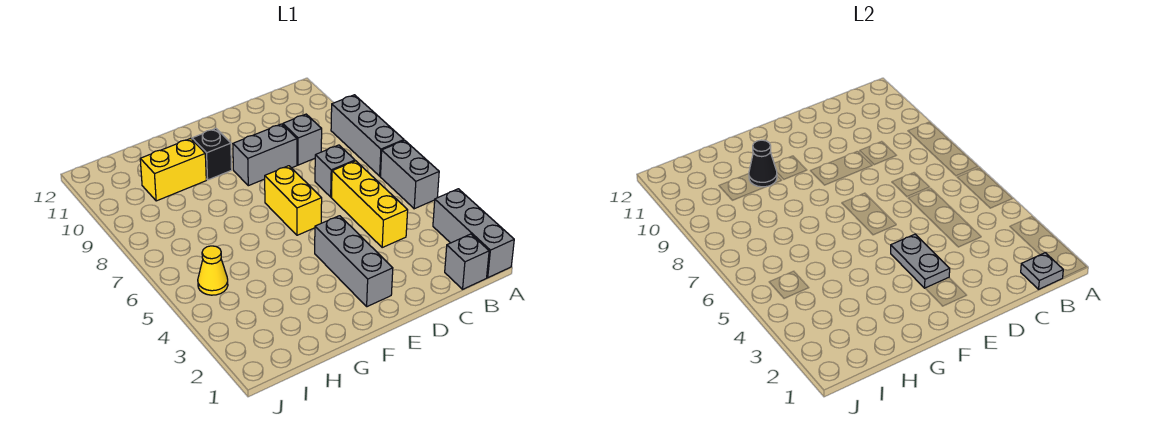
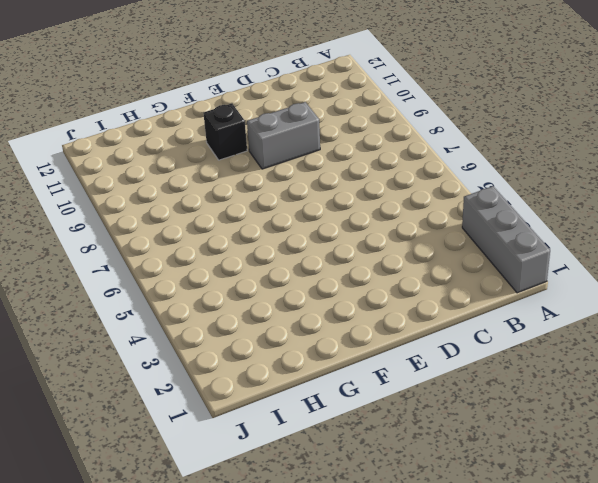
none -> grey 1x2 brick [381,140,439,209]
none -> grey 1x3 brick [331,95,404,176]
none -> grey 1x1 brick [445,234,489,289]

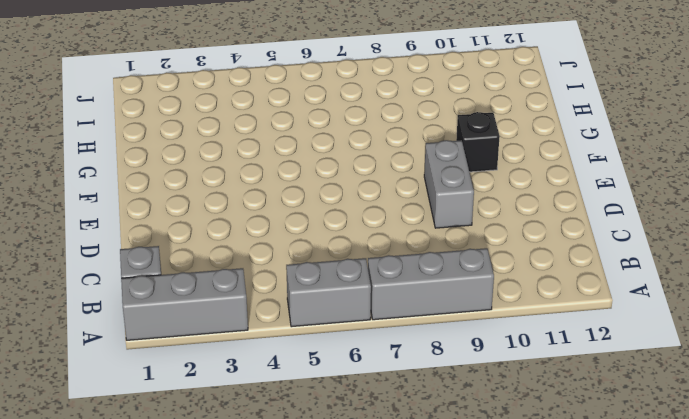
none -> yellow 1x3 brick [331,161,408,247]
none -> grey 1x1 brick [315,145,355,197]
none -> grey 1x1 brick [283,114,322,165]

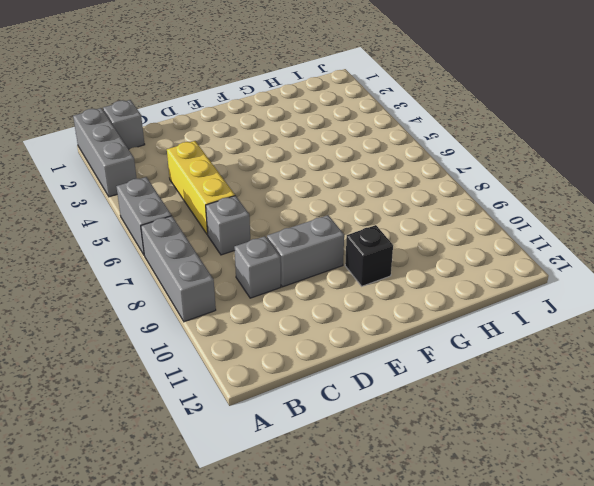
none -> grey 1x3 brick [315,216,393,307]
none -> yellow 1x2 brick [265,166,322,235]
none -> yellow 1x2 brick [140,138,206,201]

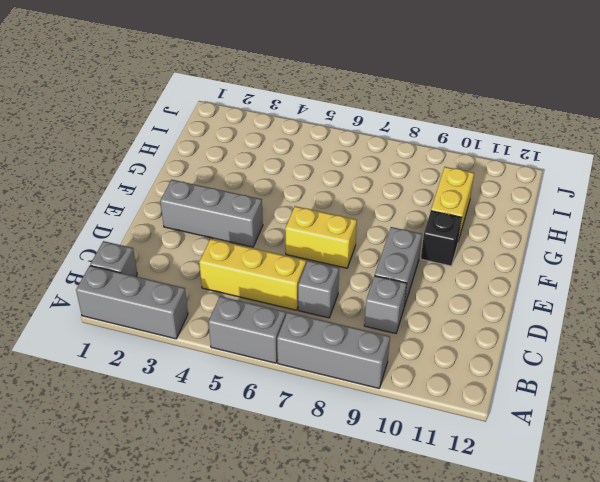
none -> yellow 1x1 cone [198,246,228,295]
none -> grey 1x1 plate [1021,253,1063,289]
none -> grey 1x2 plate [891,234,950,288]

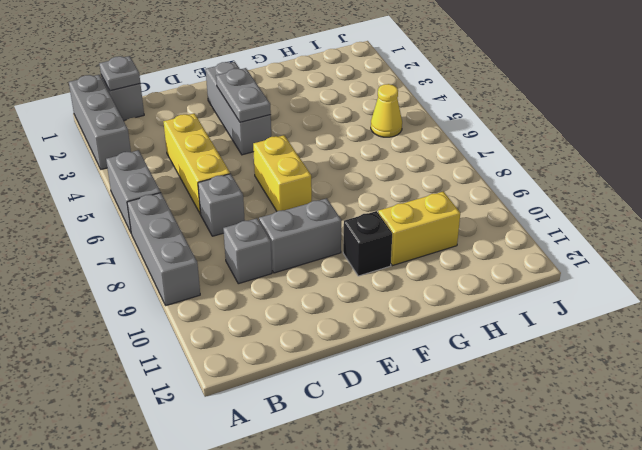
none -> black 1x1 cone [749,140,777,187]

